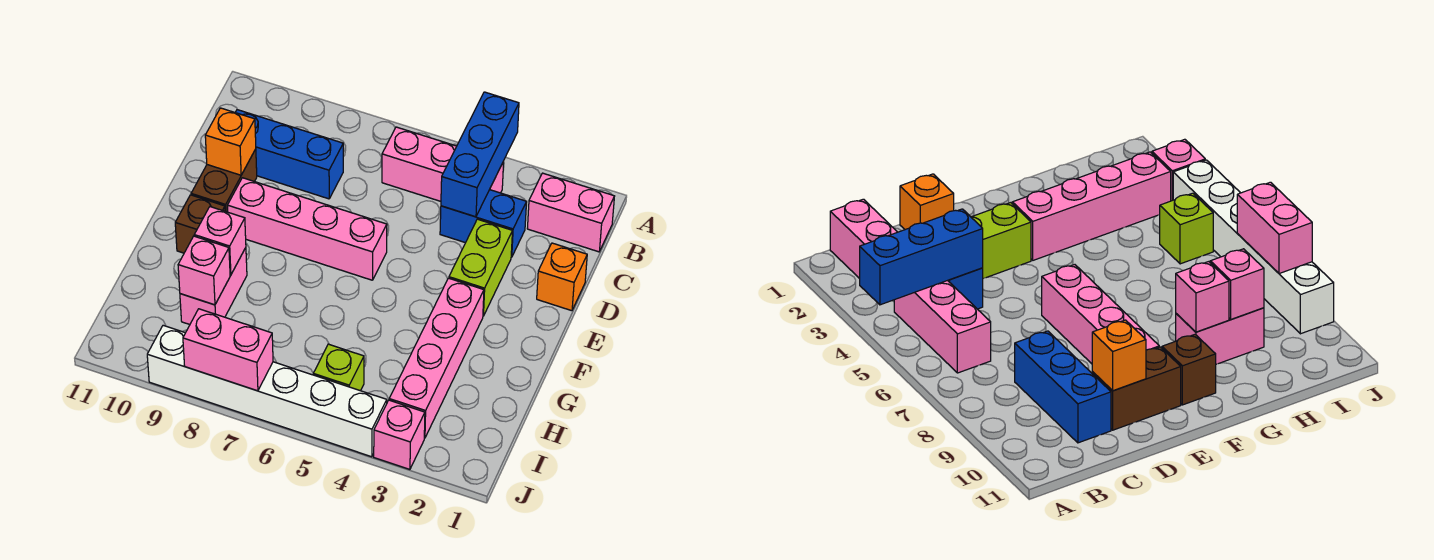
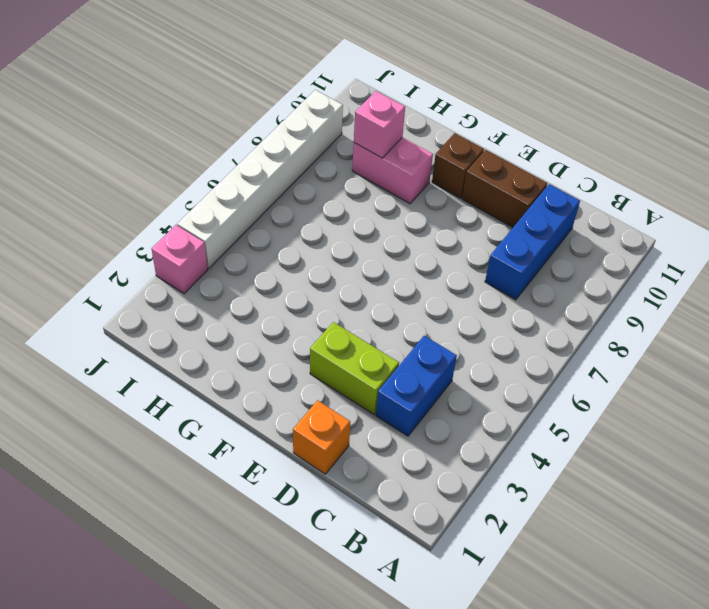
none -> pink 1x2 brick [527,173,614,252]
none -> pink 1x3 brick [382,127,504,201]
none -> pink 1x4 brick [227,178,387,280]

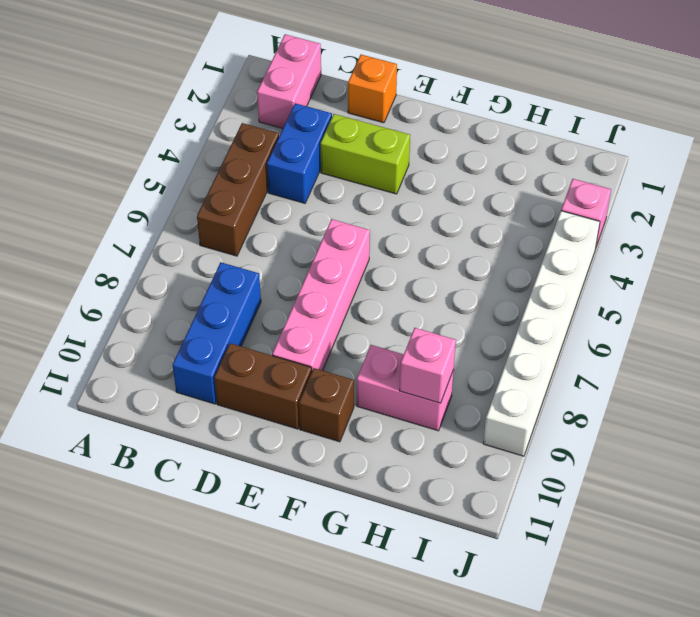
brown 1x3 brick [197,123,279,256] -> pink 1x3 brick [382,127,504,201]
none -> pink 1x4 brick [389,278,484,438]
none -> lime 1x1 brick [313,344,364,391]
none -> blue 1x3 brick [441,92,519,217]

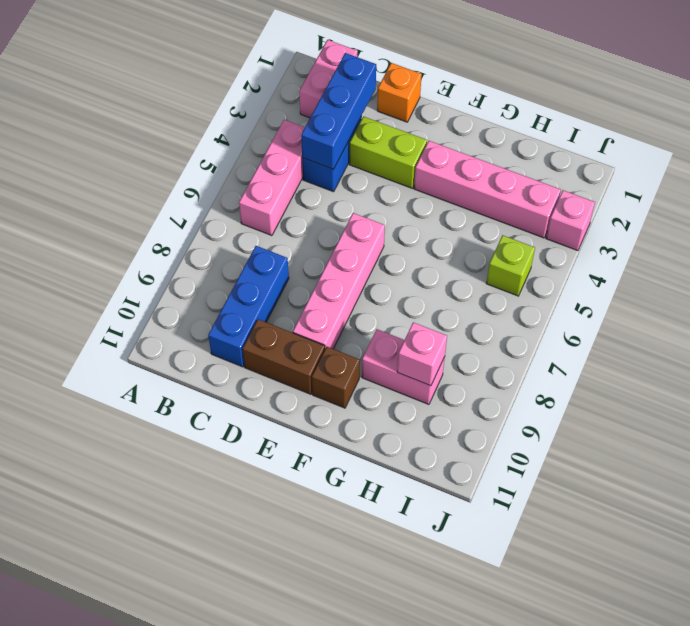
blue 1x3 brick [301,53,376,169] -> blue 1x3 brick turned to [441,92,519,217]
none -> white 1x6 brick [147,325,387,457]
none -> orange 1x1 brick [205,108,256,175]
none -> pink 1x1 brick [194,207,246,275]

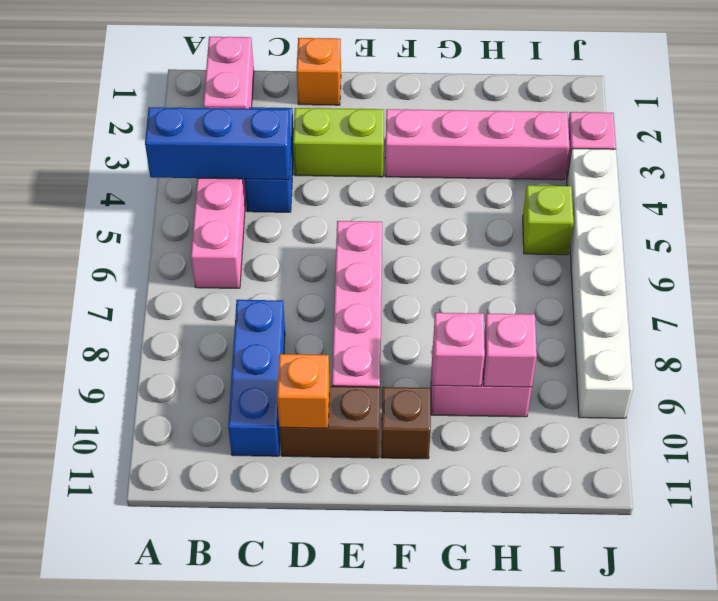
none -> pink 1x2 brick [183,309,273,391]

